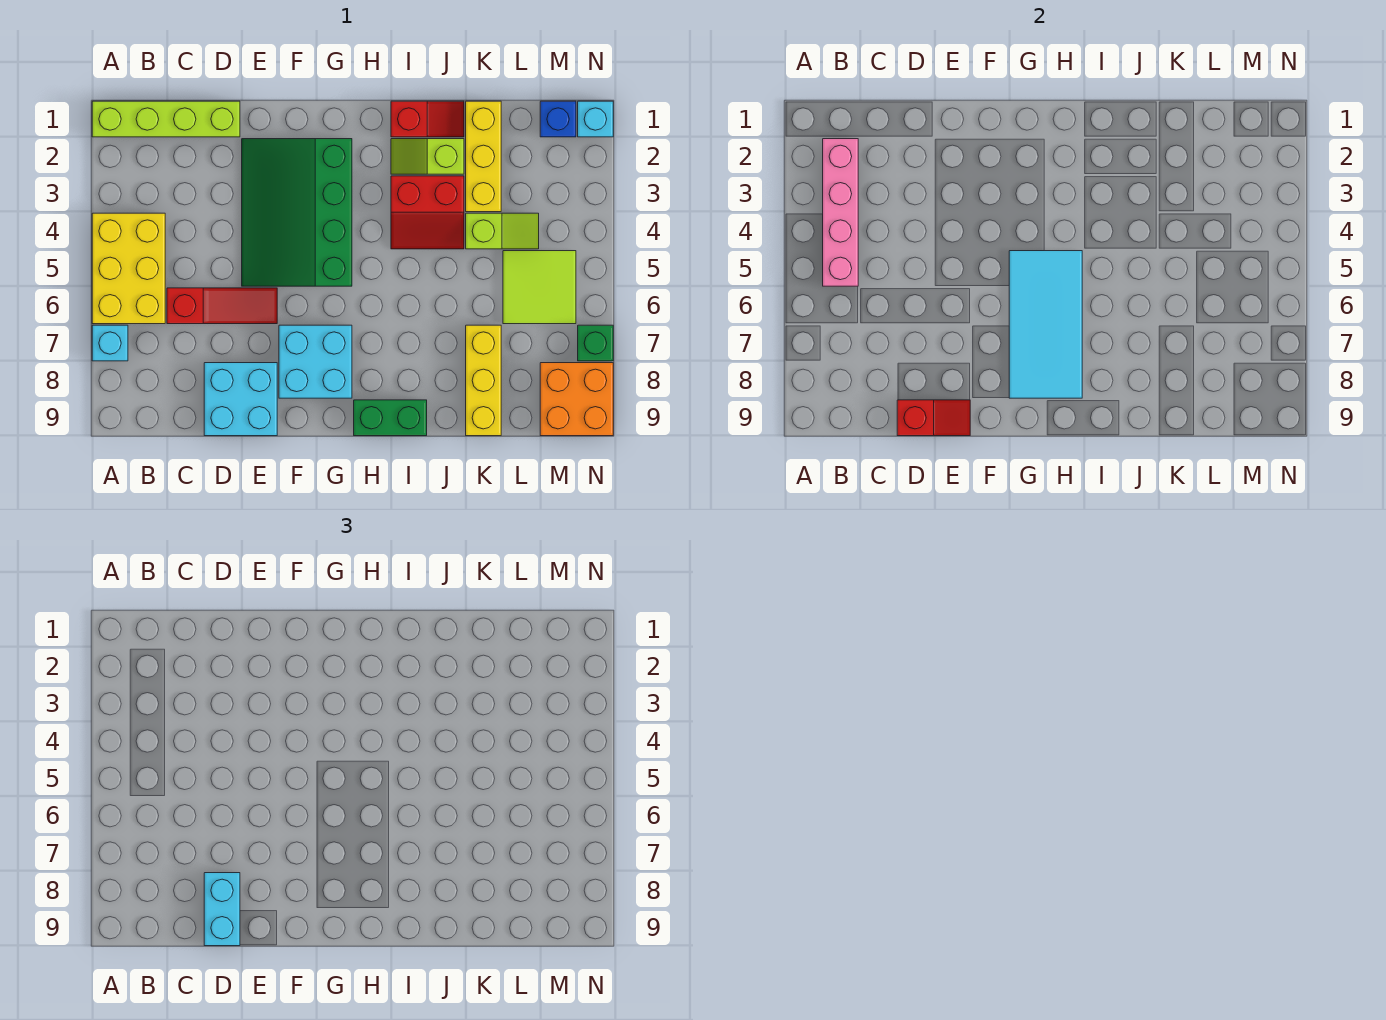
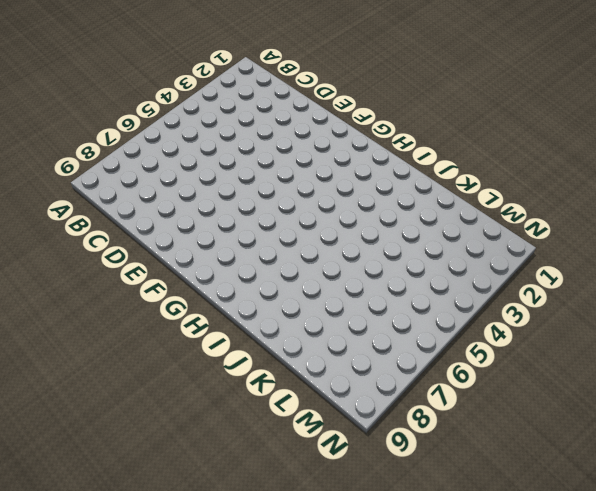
none -> lime 1x4 brick [92,101,240,137]
none -> yellow 2x3 brick [92,213,165,324]
none -> cyan 1x1 brick [92,325,128,361]

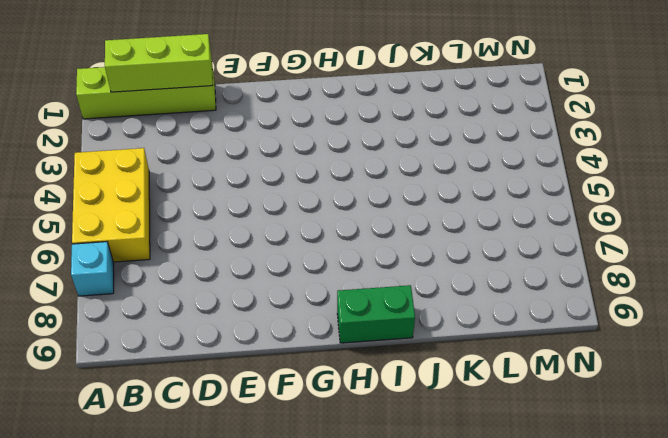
lime 1x3 brick [105,34,213,92] -> none
none -> red 1x3 slope [167,288,277,324]
none -> cyan 2x2 brick [204,363,277,436]
none -> green 3x4 slope [242,139,352,286]

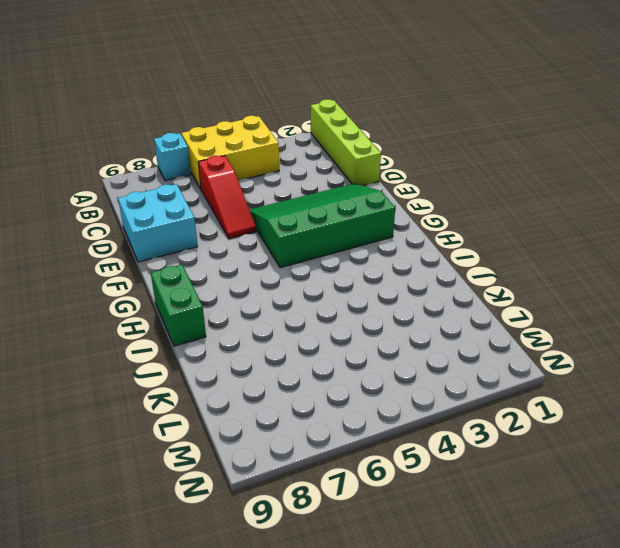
none -> cyan 2x2 brick [279,325,352,398]
none -> red 1x2 slope [391,101,464,137]
none -> lime 1x2 slope [391,139,464,174]

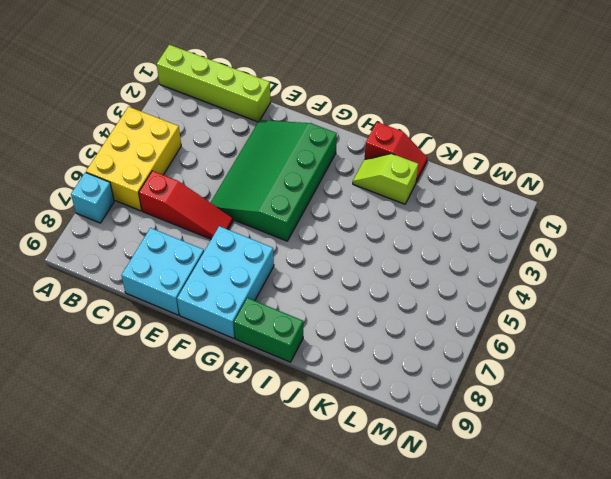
cyan 2x3 brick [177,226,274,338] -> cyan 2x2 brick [279,325,352,398]
none -> red 2x2 slope [391,176,464,249]
none -> yellow 1x3 brick [466,101,501,212]
none -> lime 1x2 slope [466,213,539,249]

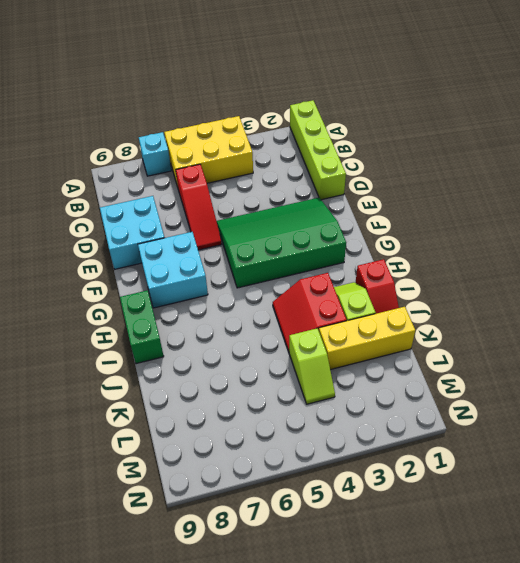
none -> yellow 1x3 brick [466,325,501,436]
none -> lime 2x2 tile [503,251,576,324]
none -> blue 1x1 brick [540,101,576,137]

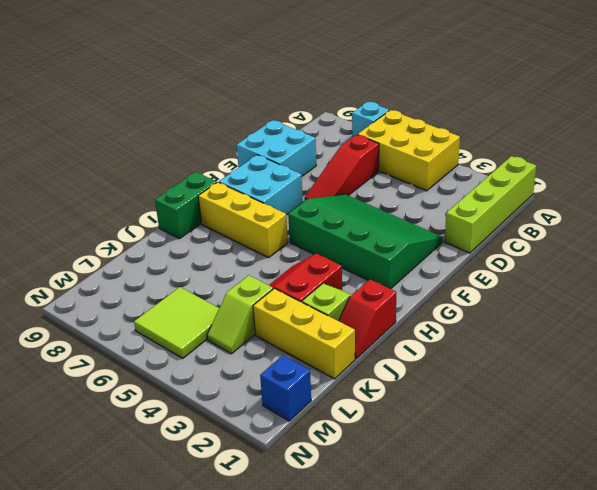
yellow 1x3 brick [198,182,288,258] -> yellow 1x3 brick moved to [466,325,501,436]
none -> orange 2x2 brick [540,363,613,436]
none -> cyan 1x1 brick [578,101,613,137]
none -> green 1x1 brick [578,325,613,361]

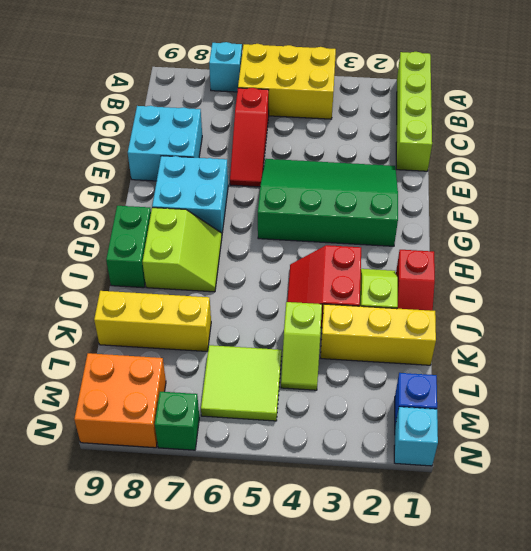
lime 2x2 slope [143,208,222,292] -> none
none -> pink 1x4 brick [823,139,858,286]
none -> red 1x2 slope [897,400,970,436]
none -> cyan 2x4 tile [1009,251,1082,398]

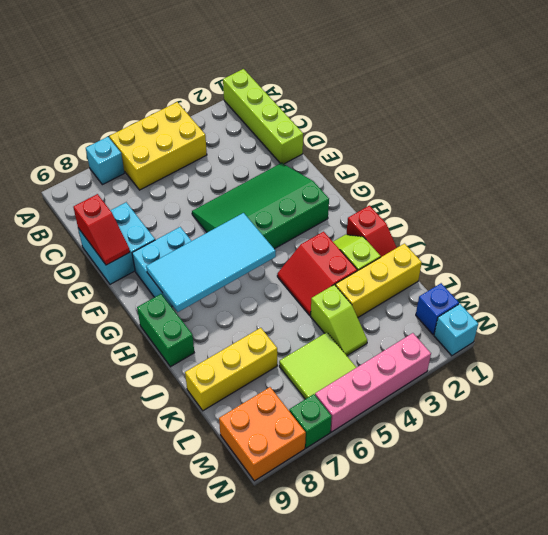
pink 1x4 brick [315,333,431,432] -> pink 1x4 brick moved to [823,139,858,286]
none -> red 1x3 slope [167,288,277,324]
none -> cyan 1x2 brick [204,873,240,946]

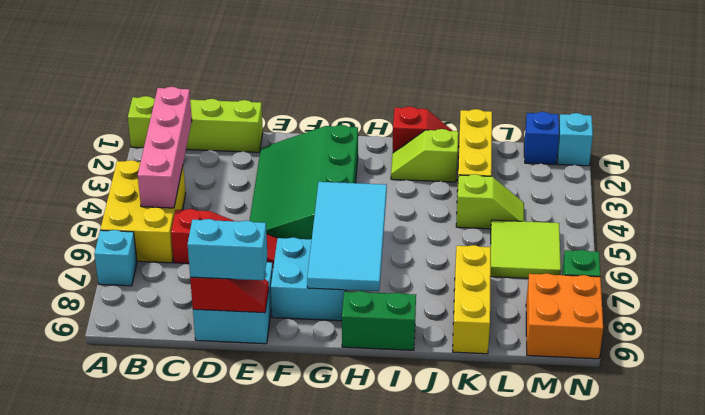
cyan 1x2 brick [188,219,267,280] -> cyan 1x2 brick turned to [204,873,240,946]
none -> red 2x2 slope [391,176,464,249]

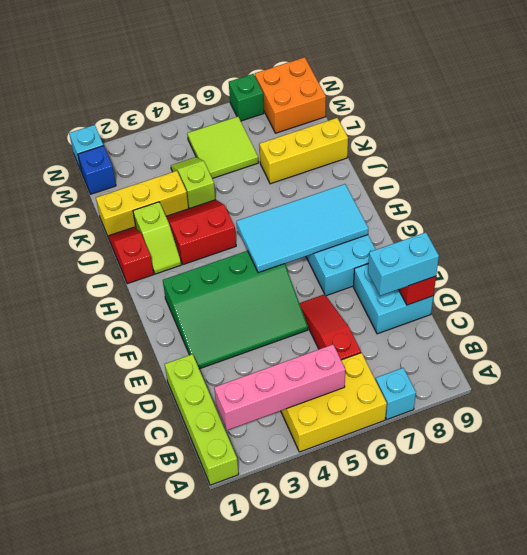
red 2x2 slope [166,200,236,265] -> red 2x2 slope turned to [391,176,464,249]
none -> green 1x2 brick [354,400,427,436]

